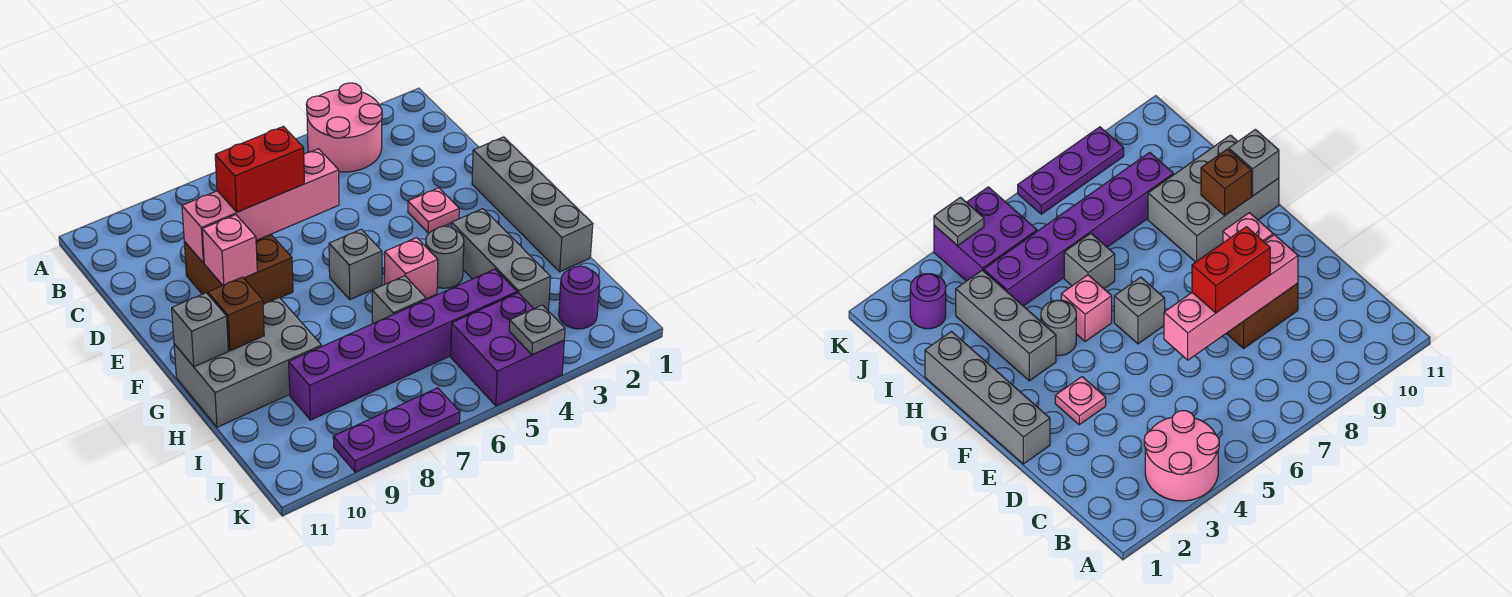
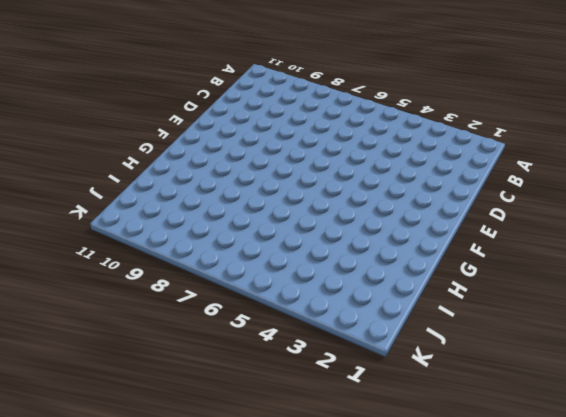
none -> pink 2x2 round brick [306,83,382,172]
none -> brown 2x2 brick [184,234,293,305]
none -> grey 1x4 brick [472,137,593,272]

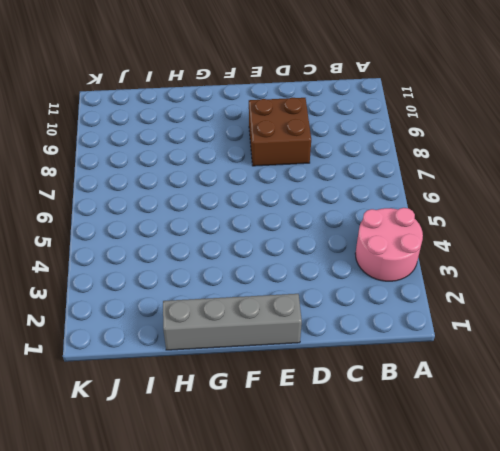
none -> pink 1x1 plate [408,188,459,233]
none -> grey 1x1 brick [329,229,382,300]
none -> grey 1x3 brick [452,209,550,311]

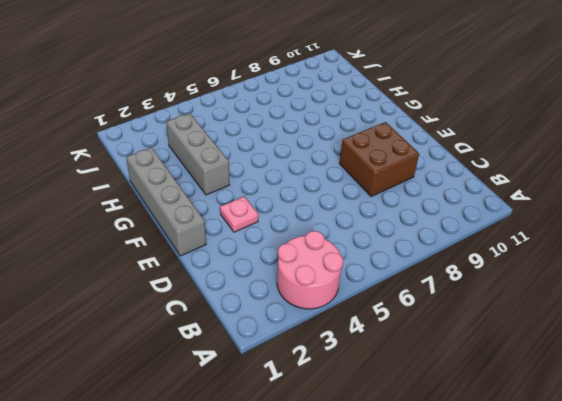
none -> grey 1x1 brick [329,229,382,300]
none -> grey 1x1 round brick [426,226,464,288]
none -> pink 1x1 brick [384,238,438,299]

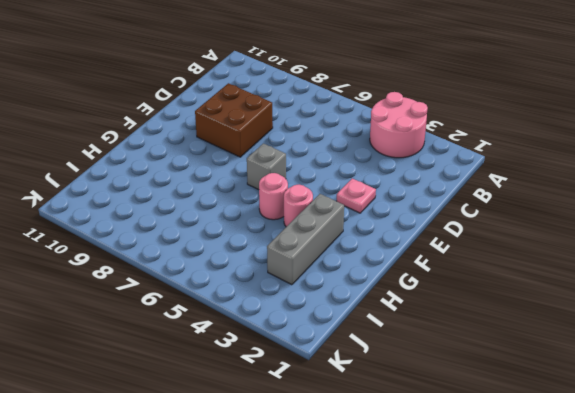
pink 1x1 round brick [284,185,313,227] -> grey 1x1 round brick [426,226,464,288]
pink 1x1 round brick [259,173,288,220] -> pink 1x1 brick [384,238,438,299]
none -> grey 1x4 brick [472,137,593,272]
none -> grey 2x3 brick [174,298,322,427]
none -> grey 1x1 brick [372,276,426,324]

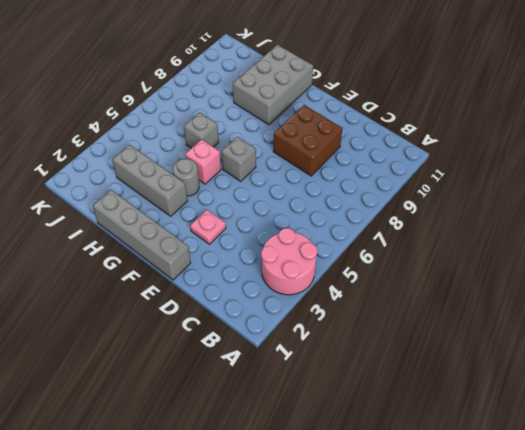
none -> purple 1x6 brick [289,269,517,420]
none -> purple 1x1 round brick [559,266,600,329]
none -> purple 2x2 brick [451,293,564,406]

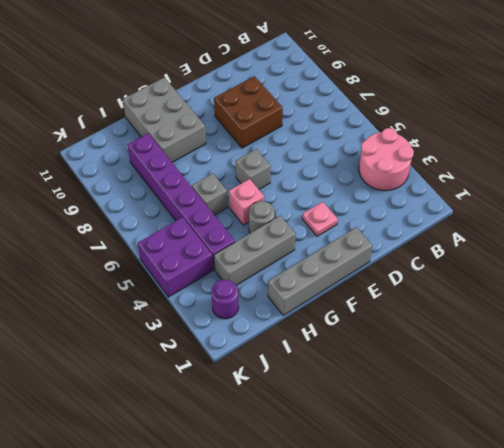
none -> purple 1x3 plate [333,388,460,472]
none -> pink 1x4 brick [182,149,339,263]
none -> pink 1x1 brick [202,215,257,285]

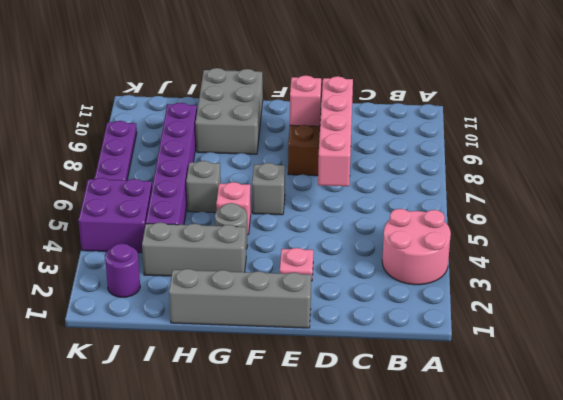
none -> brown 1x1 brick [208,277,264,351]
none -> grey 1x1 brick [172,293,228,367]
none -> grey 1x1 plate [509,305,565,355]

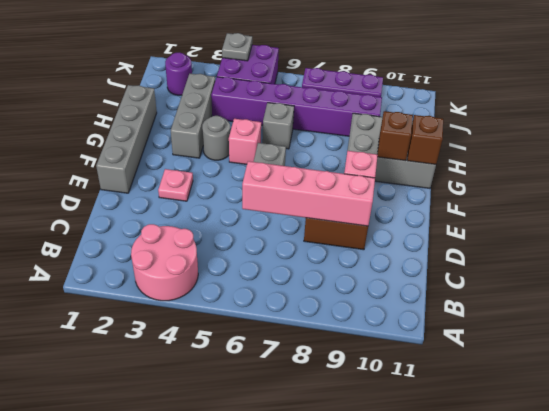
brown 1x1 brick [407,115,443,164] -> grey 1x1 brick [172,293,228,367]
none -> red 1x2 brick [215,126,304,212]

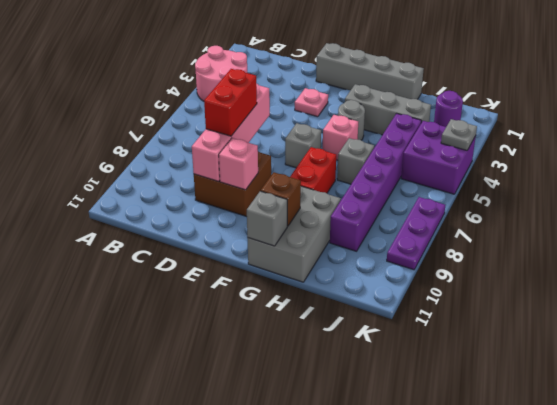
red 1x2 brick [290,147,336,193] -> none

